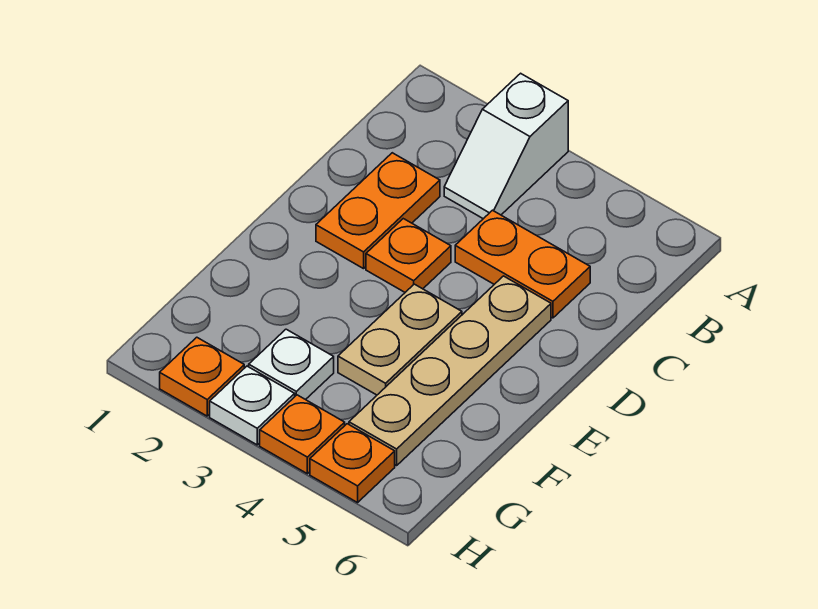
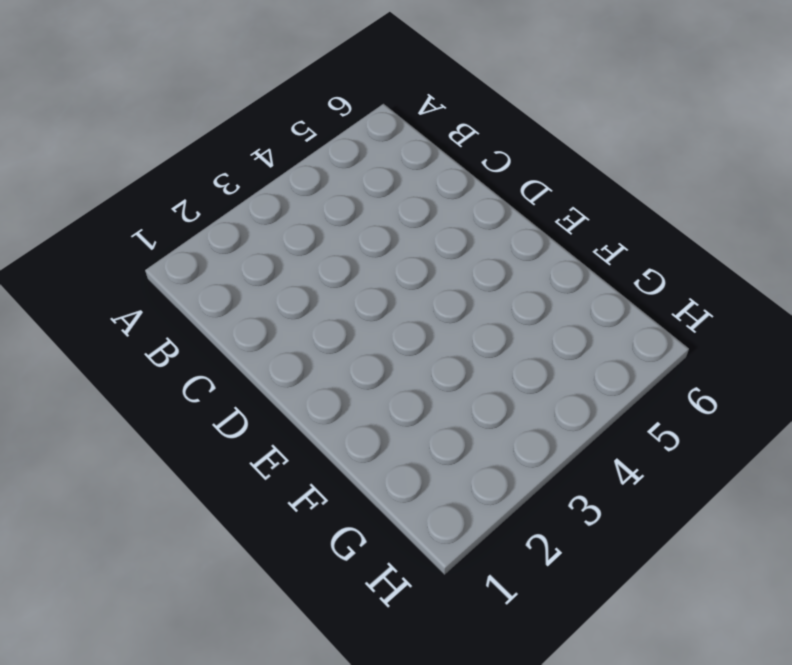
none -> white 1x2 slope [444,73,568,219]
none -> orange 1x2 plate [316,153,440,269]

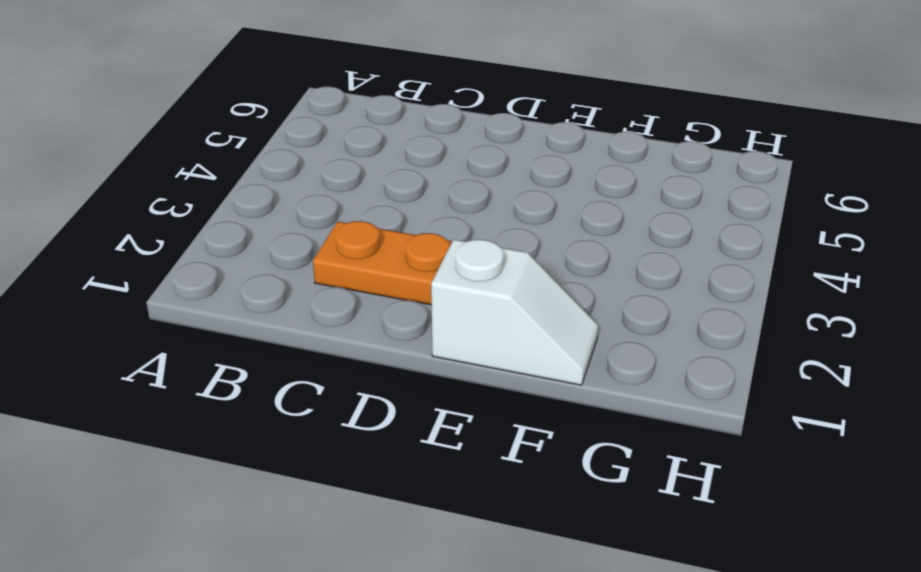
white 1x2 slope [431,240,598,385] -> white 1x2 slope moved to [444,73,568,219]
none -> orange 1x2 plate [455,210,590,318]
none -> orange 1x1 plate [366,219,451,292]

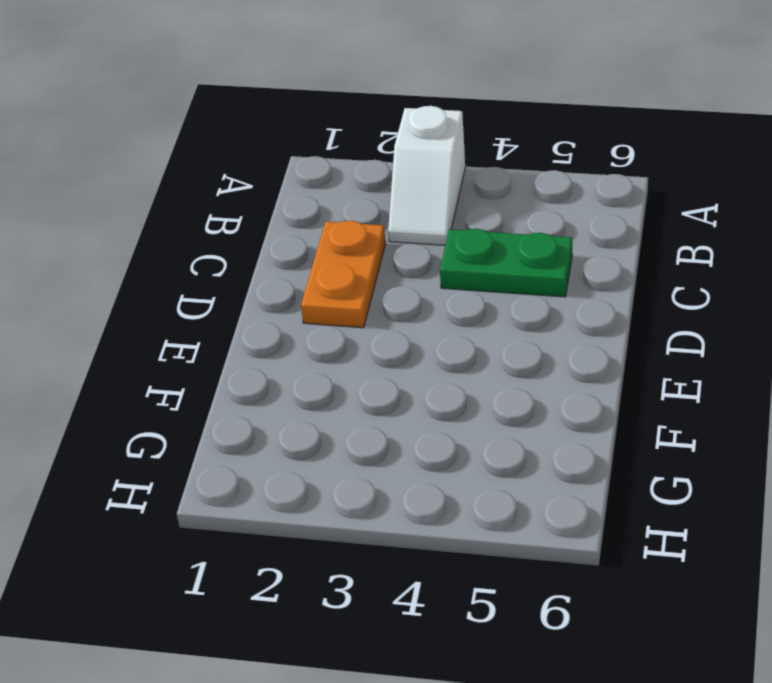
green 1x2 plate [440,229,572,297] -> orange 1x2 plate [455,210,590,318]
none -> orange 1x1 plate [366,219,451,292]
none -> tan 1x4 plate [349,276,551,466]

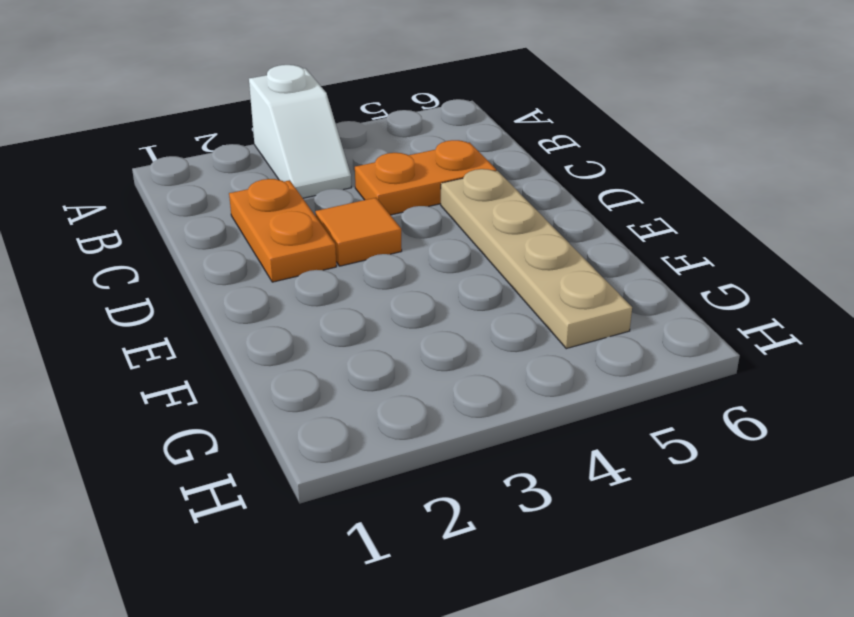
orange 1x1 tile [315,198,402,266] -> orange 1x1 plate [366,219,451,292]
none -> tan 1x2 plate [338,284,462,395]
none -> white 1x1 plate [249,329,334,400]

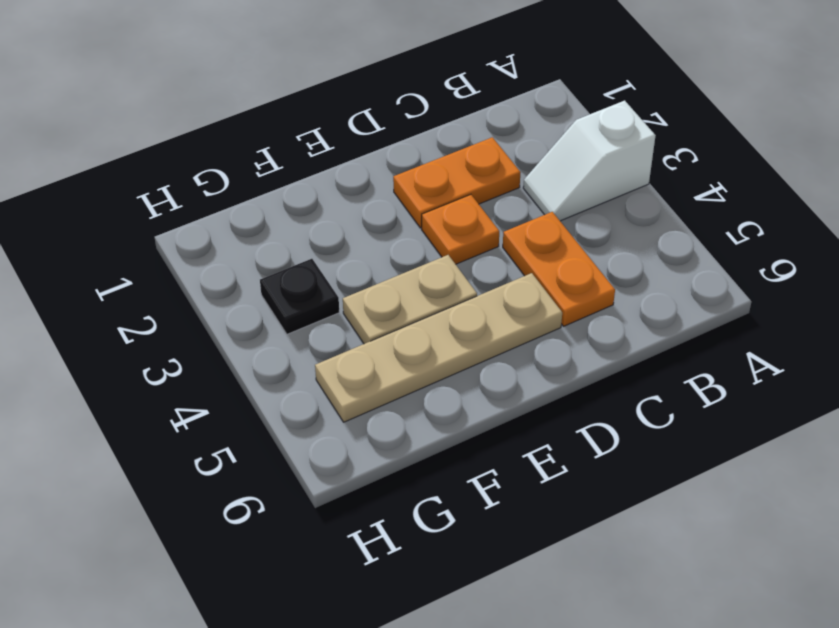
black 1x1 plate [260,259,339,334] -> white 1x1 plate [249,329,334,400]
none -> orange 1x1 plate [160,337,244,416]
none -> white 1x1 plate [210,366,295,445]

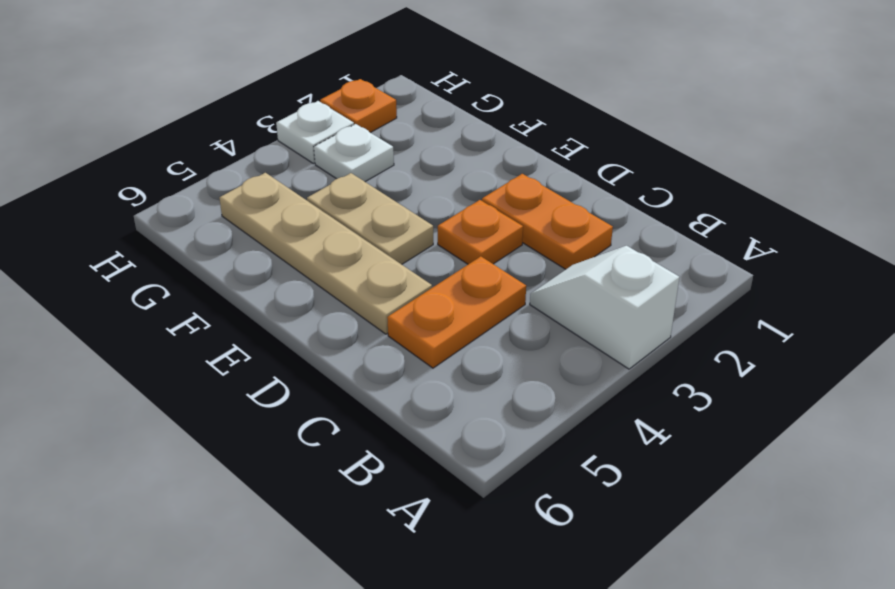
none -> orange 1x1 plate [260,395,345,474]
none -> orange 1x1 plate [310,424,395,503]

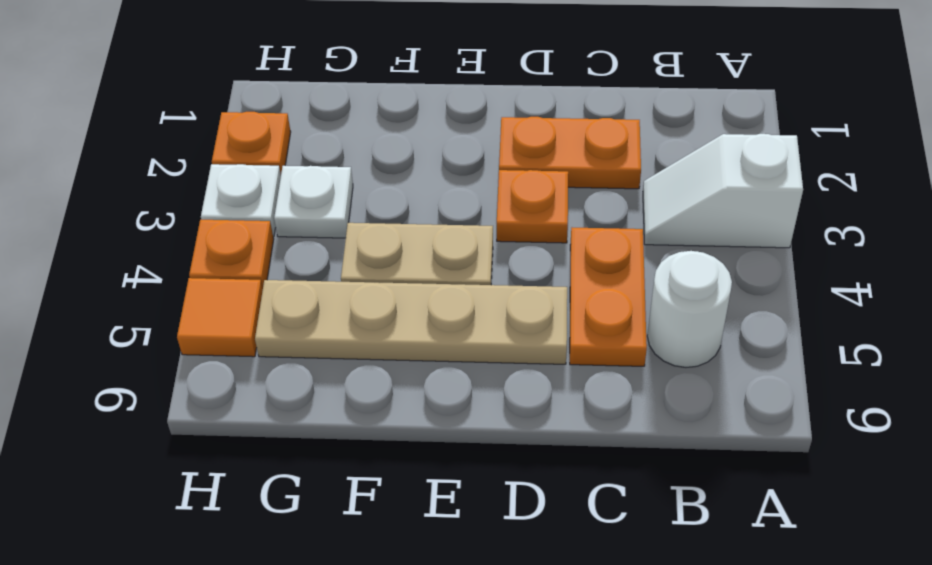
white 1x1 round brick [647,251,732,367] -> none
orange 1x1 tile [177,278,263,357] -> orange 1x1 plate [310,424,395,503]

